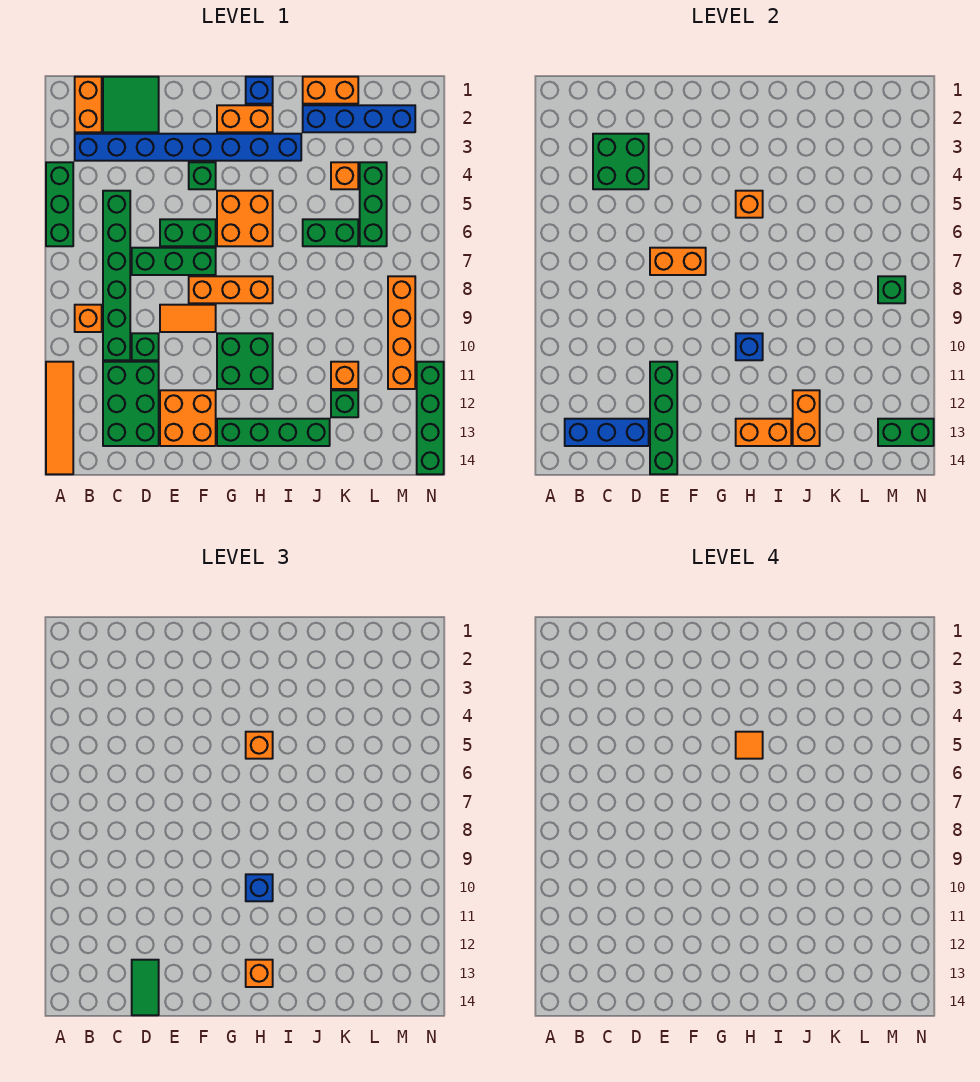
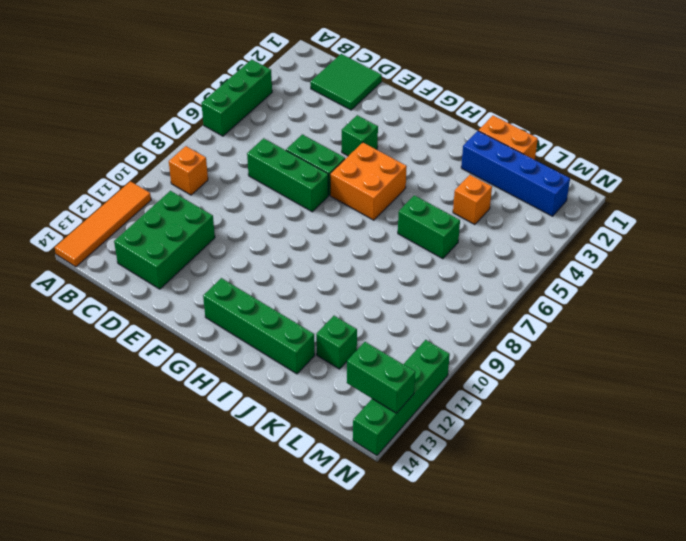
none -> orange 1x2 brick [75,77,102,132]
none -> blue 1x8 brick [75,134,301,161]
none -> green 1x6 brick [103,191,130,360]
none -> green 1x1 brick [132,333,159,360]

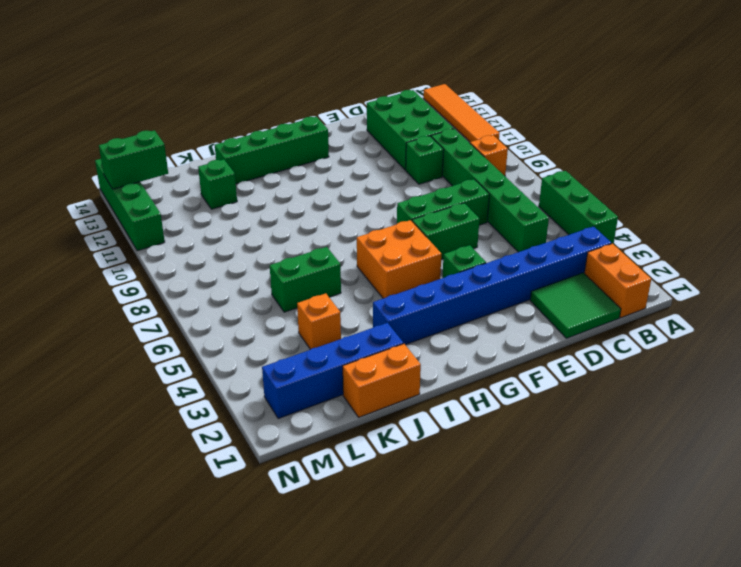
none -> orange 1x2 tile [160,305,216,332]
none -> orange 2x2 brick [160,390,216,446]
none -> orange 1x3 brick [189,276,273,303]
none -> orange 1x2 brick [217,105,273,132]

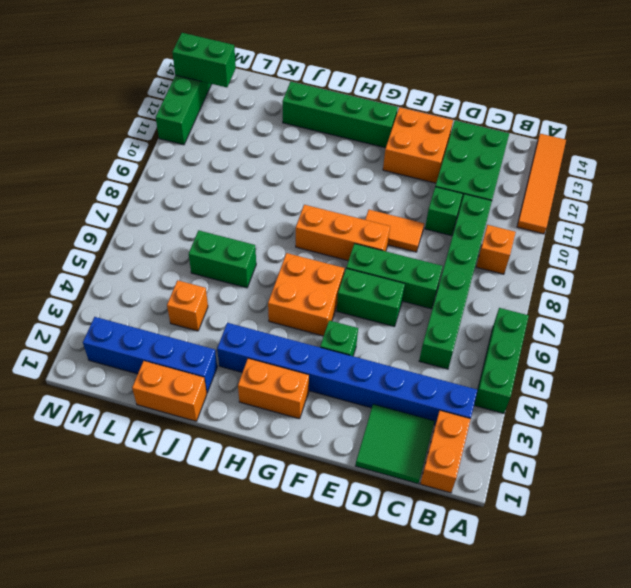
none -> green 2x2 brick [217,333,273,389]
none -> blue 1x1 brick [246,77,273,104]
none -> orange 1x1 brick [331,362,358,389]
none -> green 1x1 brick [331,390,358,417]

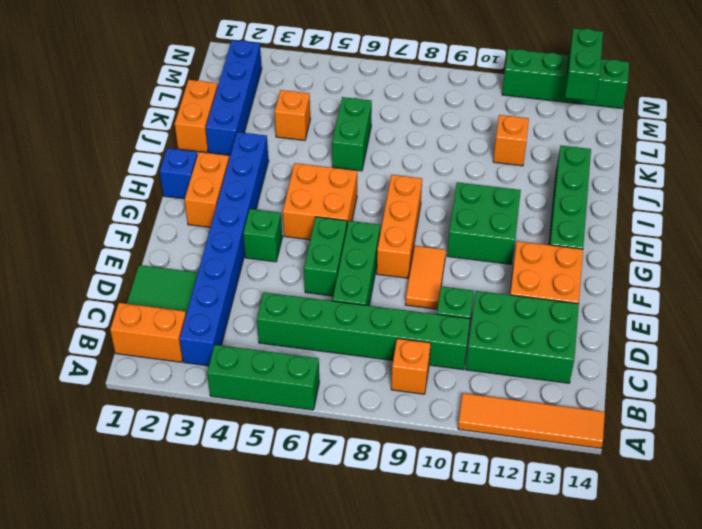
none -> green 1x1 brick [331,390,358,417]
none -> green 1x3 brick [360,162,387,246]
none -> orange 1x4 brick [388,276,415,389]
none -> blue 1x3 brick [565,419,649,446]

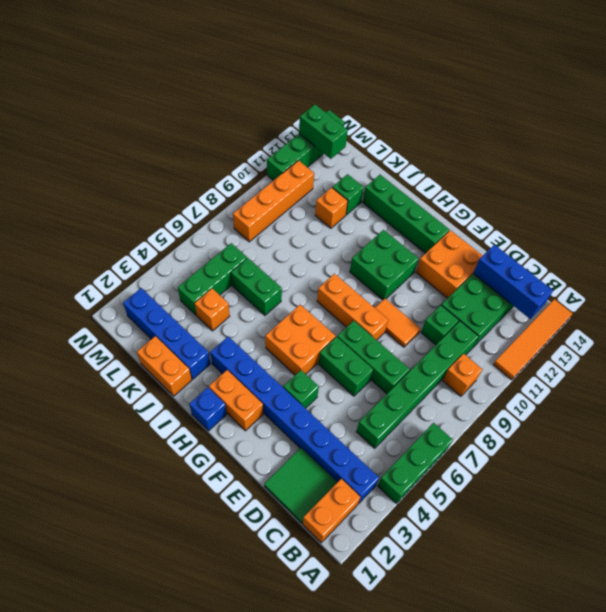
none -> green 2x2 brick [593,134,649,189]
none -> orange 1x2 brick [650,248,706,275]
none -> green 1x4 brick [650,362,677,474]
none -> orange 1x1 brick [736,191,763,218]

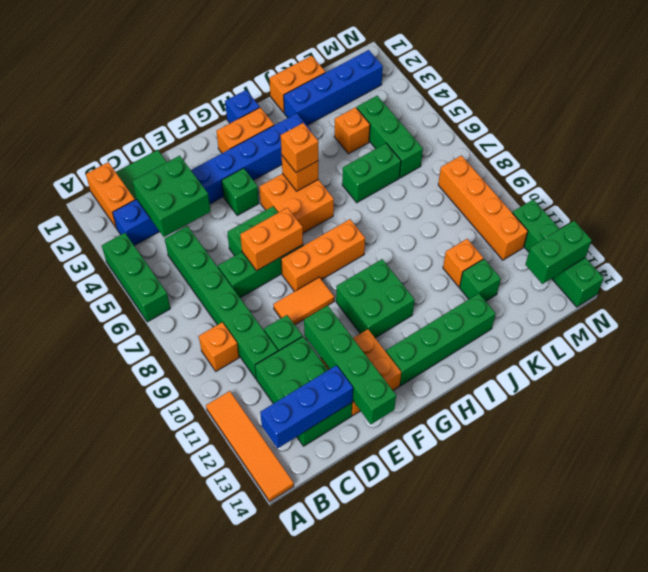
none -> blue 1x1 brick [736,333,763,360]
none -> orange 1x2 brick [736,419,791,446]
none -> orange 1x2 brick [793,390,820,446]
none -> green 1x1 brick [878,276,905,303]

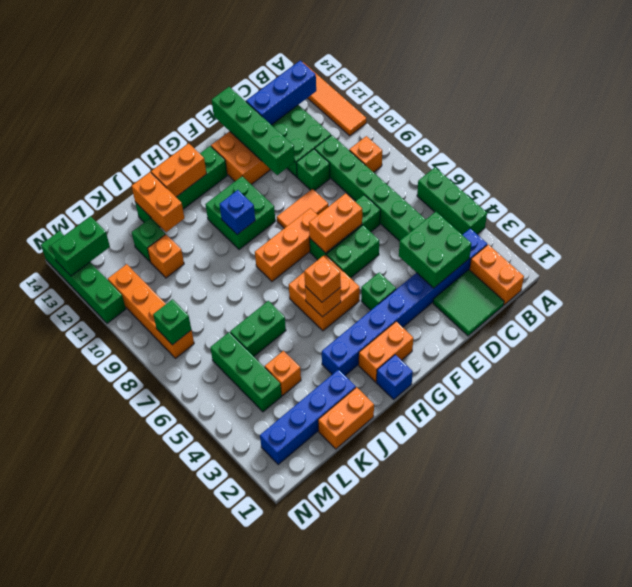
none -> green 1x2 tile [132,960,159,1015]
none -> blue 1x1 brick [246,874,273,901]
none -> orange 1x1 brick [246,960,273,987]
none -> orange 1x1 tile [736,732,763,759]

